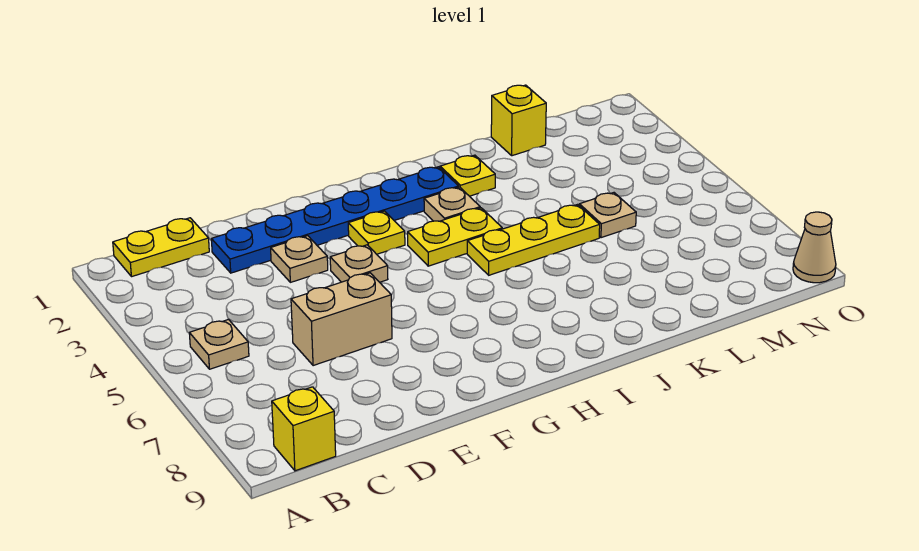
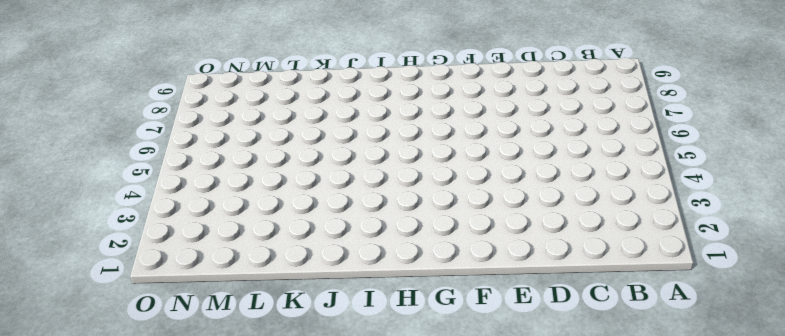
none -> yellow 1x2 plate [113,218,209,277]
none -> tan 1x1 plate [189,320,249,369]
none -> yellow 1x1 brick [272,387,336,471]

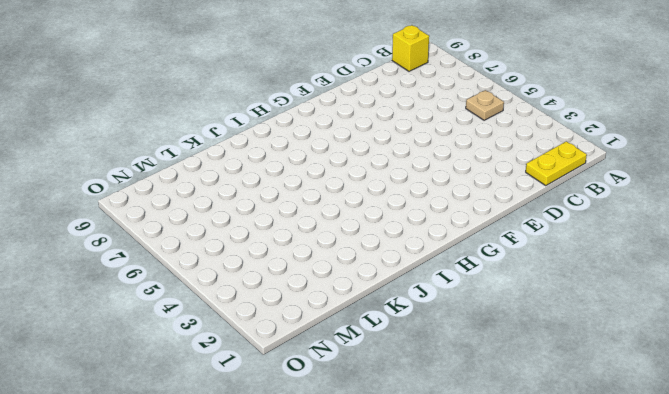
none -> blue 1x6 plate [211,167,459,273]
none -> tan 1x2 brick [291,273,392,366]
none -> tan 1x1 plate [271,236,328,282]

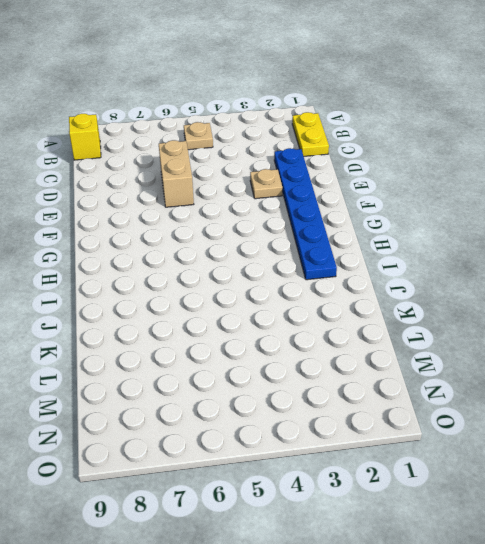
none -> tan 1x1 plate [330,245,388,282]
none -> yellow 1x1 plate [348,211,405,254]
none -> yellow 1x2 plate [408,208,502,266]

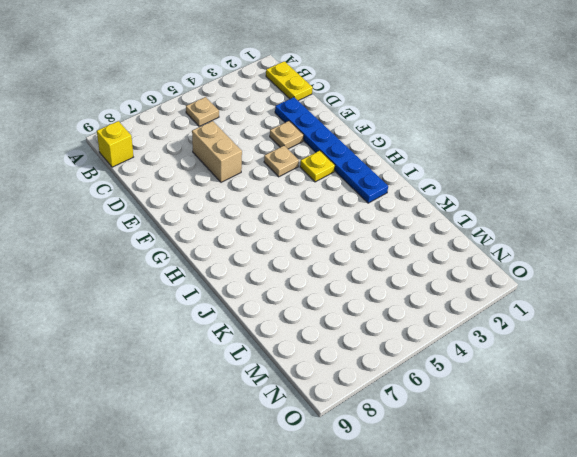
none -> yellow 1x2 plate [408,208,502,266]
none -> tan 1x1 plate [424,187,480,221]
none -> yellow 1x3 plate [467,205,600,275]

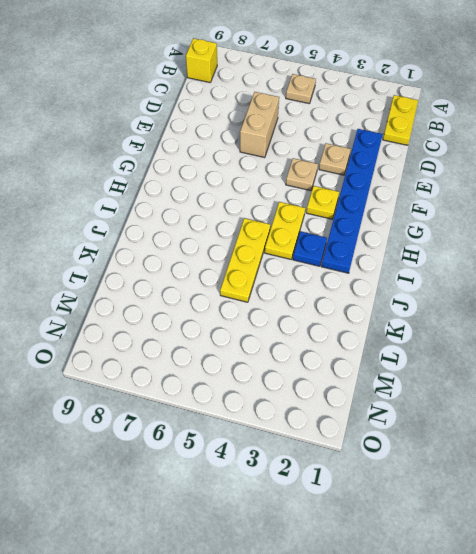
blue 1x1 plate [293,231,327,266] -> tan 1x1 plate [424,187,480,221]
none -> yellow 1x1 plate [440,155,495,196]
none -> yellow 1x1 brick [491,85,546,156]
none -> tan 1x1 plate [579,193,636,238]

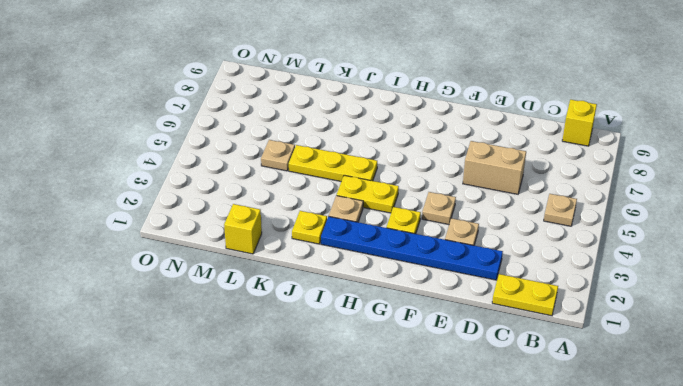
none -> tan 1x1 cone [793,212,836,283]

